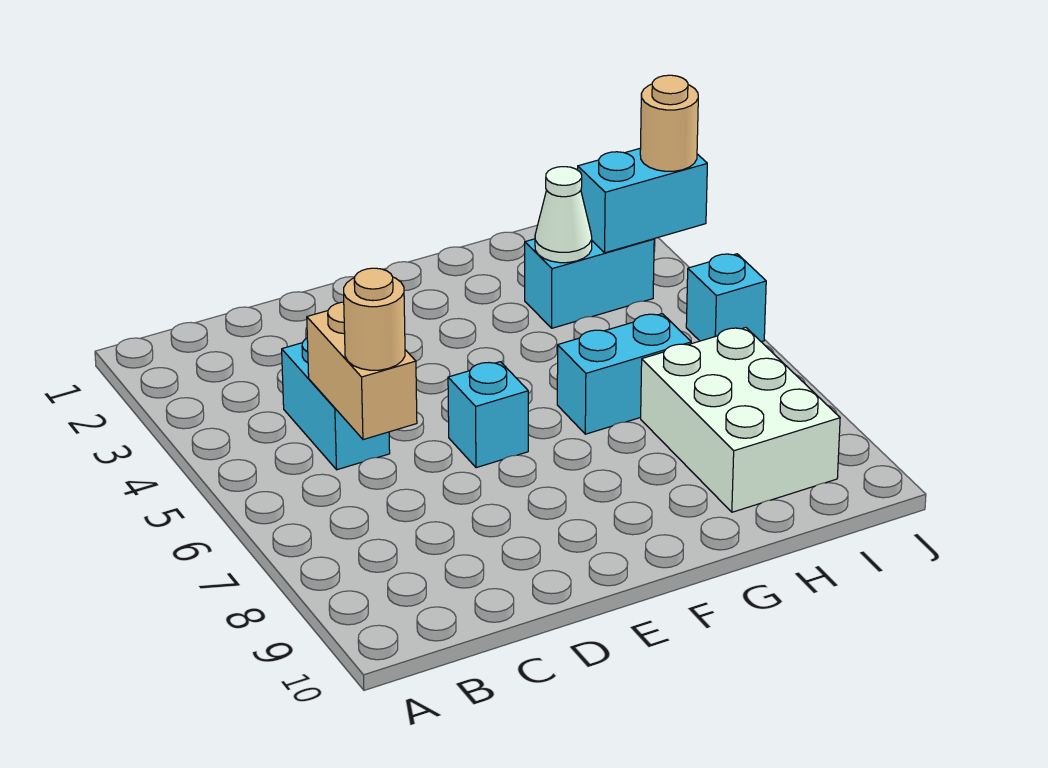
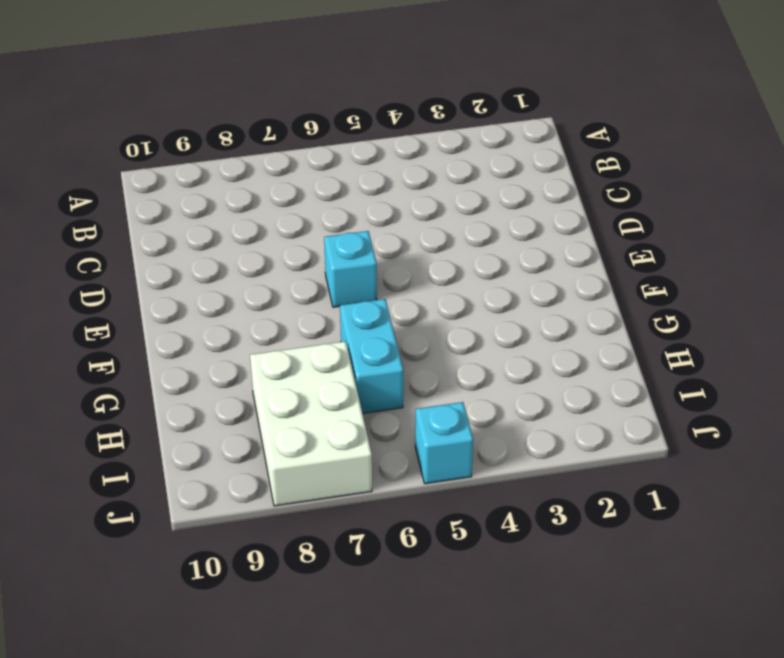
white 2x3 brick [250,341,372,506] -> white 2x3 brick turned to [641,328,840,512]
none -> cyan 1x2 brick [282,338,390,470]
none -> cyan 1x2 brick [525,239,654,328]

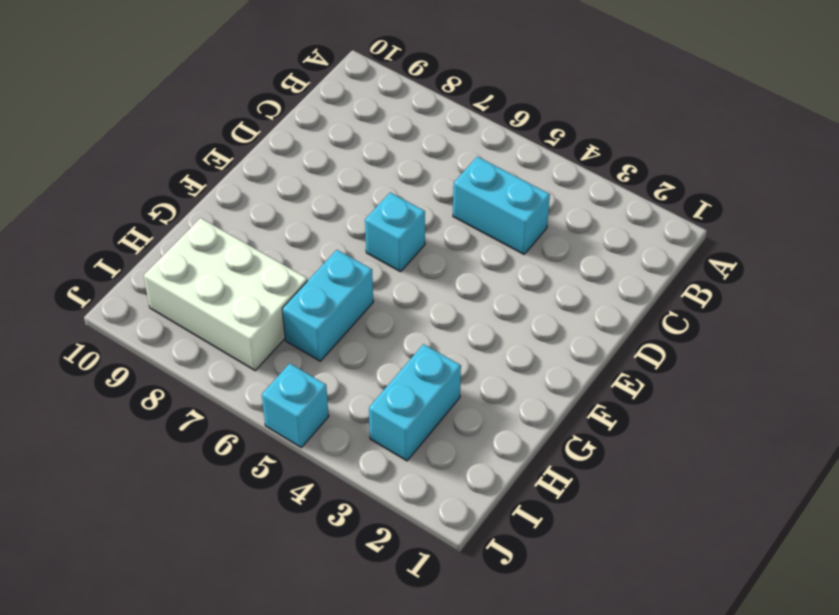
none -> tan 1x2 brick [307,302,417,440]
none -> white 1x1 cone [535,167,592,263]

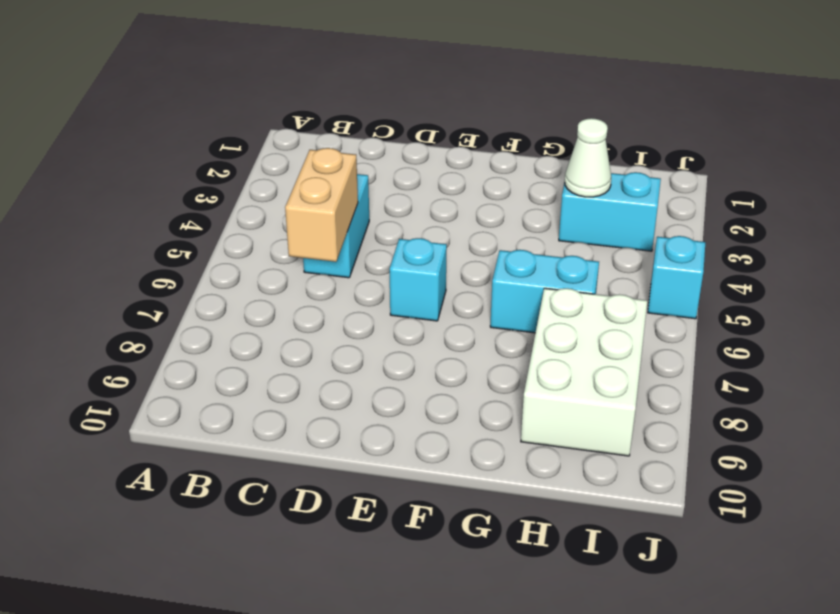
none -> cyan 1x2 brick [578,148,707,253]
none -> tan 1x1 round brick [344,268,405,370]

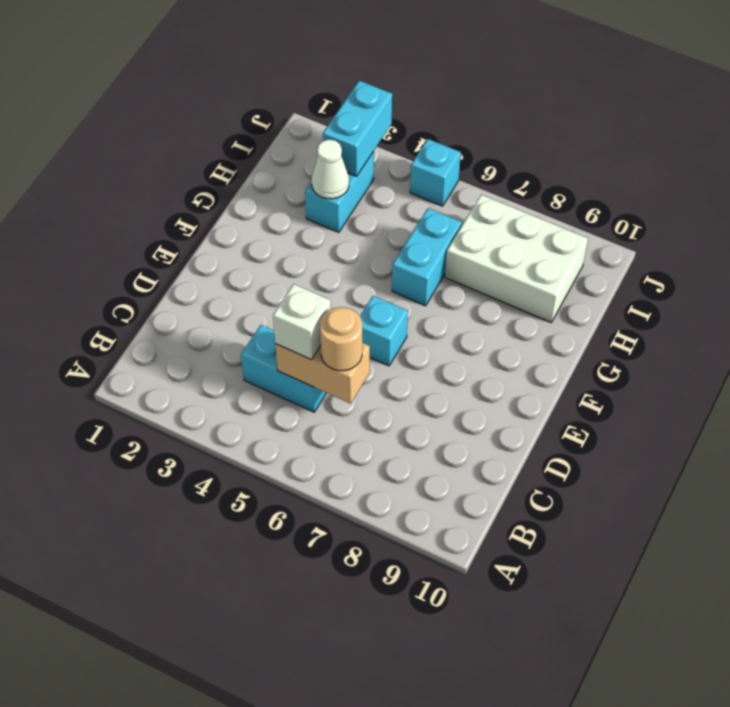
white 1x1 brick [273,284,331,360] -> none
none -> tan 1x1 round brick [640,75,698,171]

